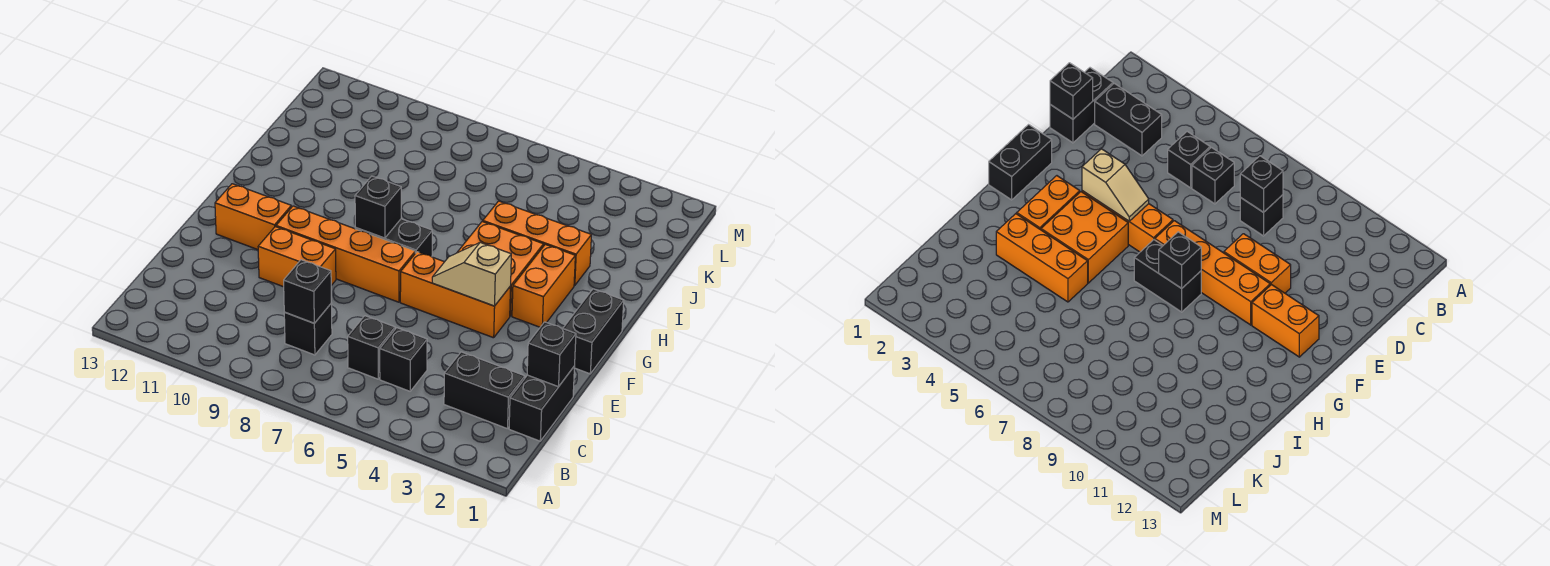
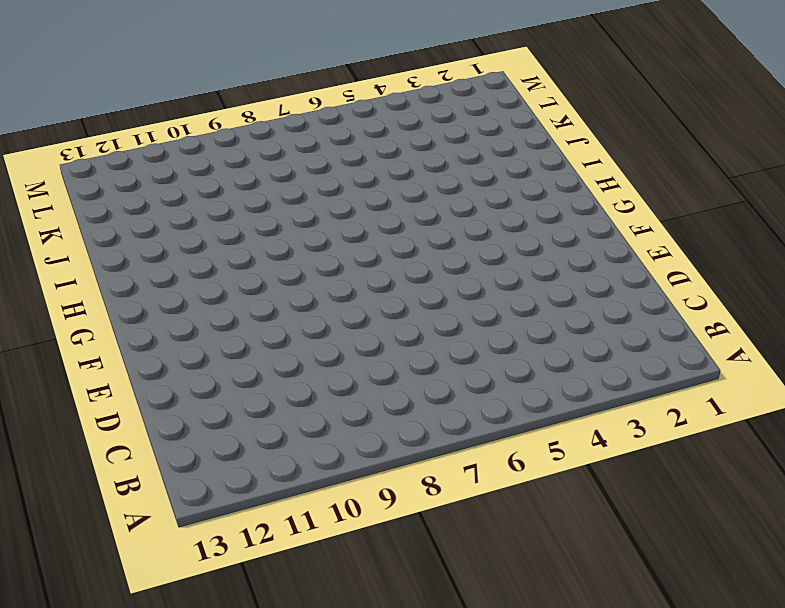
none -> black 1x2 brick [509,366,575,441]
none -> black 1x2 brick [444,352,525,429]
none -> black 1x1 brick [380,328,427,391]

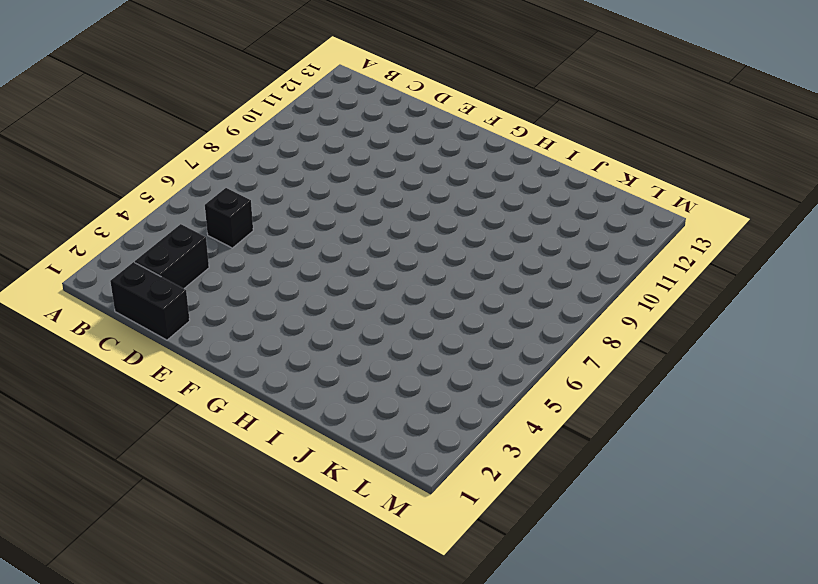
none -> black 1x1 brick [348,316,395,379]
none -> black 1x1 brick [284,303,332,355]
none -> orange 1x2 brick [258,227,336,287]

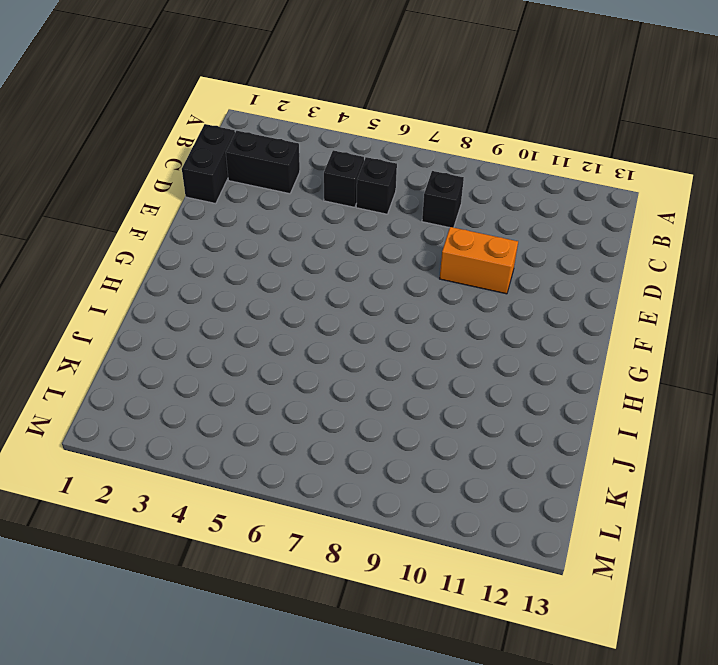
none -> black 1x2 brick [563,289,624,374]
none -> orange 1x3 brick [400,252,511,338]
none -> orange 1x4 brick [276,206,415,302]

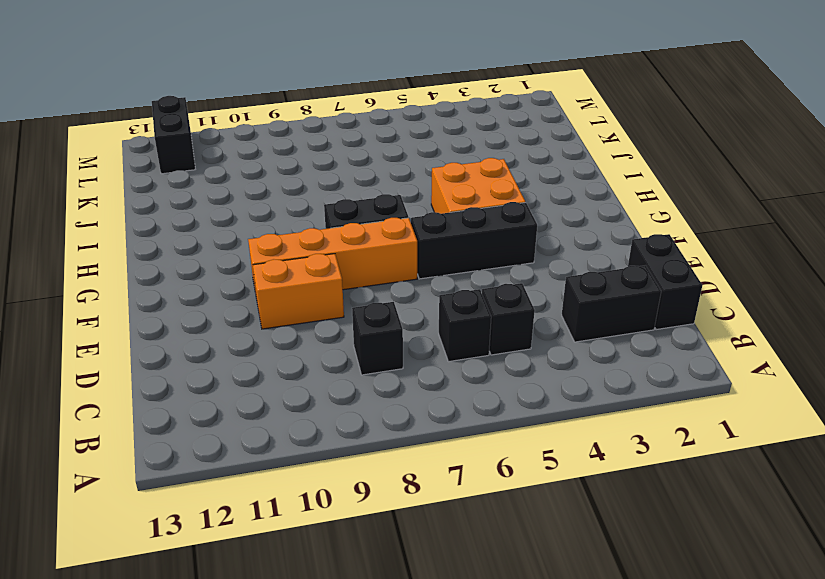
black 1x3 brick [411,202,537,279] -> orange 1x3 brick [400,252,511,338]
black 1x2 brick [152,96,195,174] -> black 1x2 brick moved to [563,289,624,374]
none -> orange 1x2 brick [215,184,291,250]
none -> orange 1x2 brick [512,244,575,327]
none -> orange 1x3 brick [483,201,591,286]

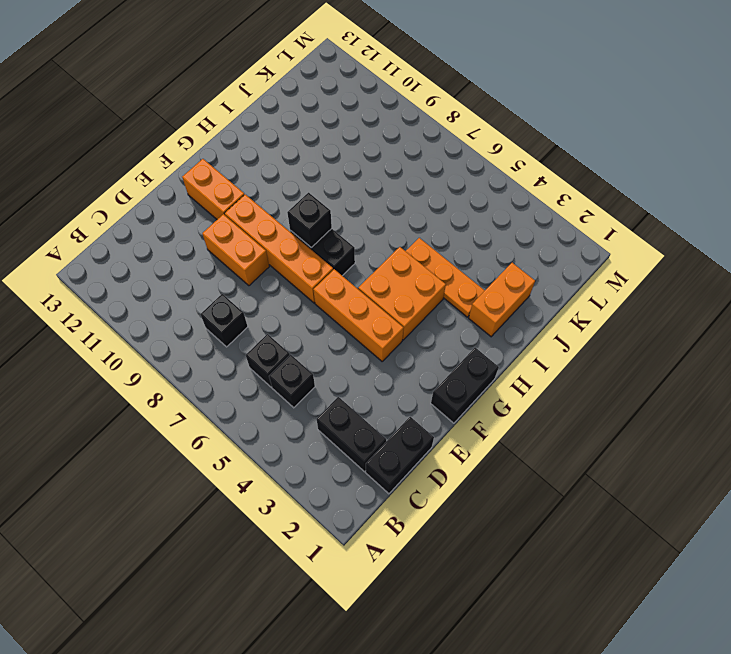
orange 1x2 brick [469,263,535,337] -> orange 1x2 brick moved to [512,244,575,327]
orange 1x3 plate [406,238,485,317] -> orange 1x3 brick [483,201,591,286]
none -> black 1x1 brick [284,260,331,323]
none -> black 1x1 brick [527,322,576,387]
none -> tan 1x2 slope [432,243,511,306]

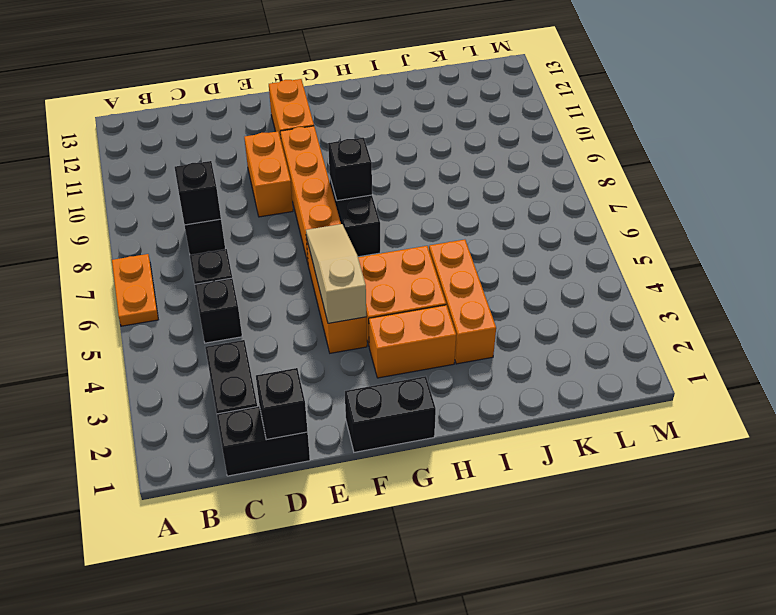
orange 1x2 plate [112,254,158,326] -> none
tan 1x3 slope [306,224,366,323] -> tan 1x2 slope [432,243,511,306]

